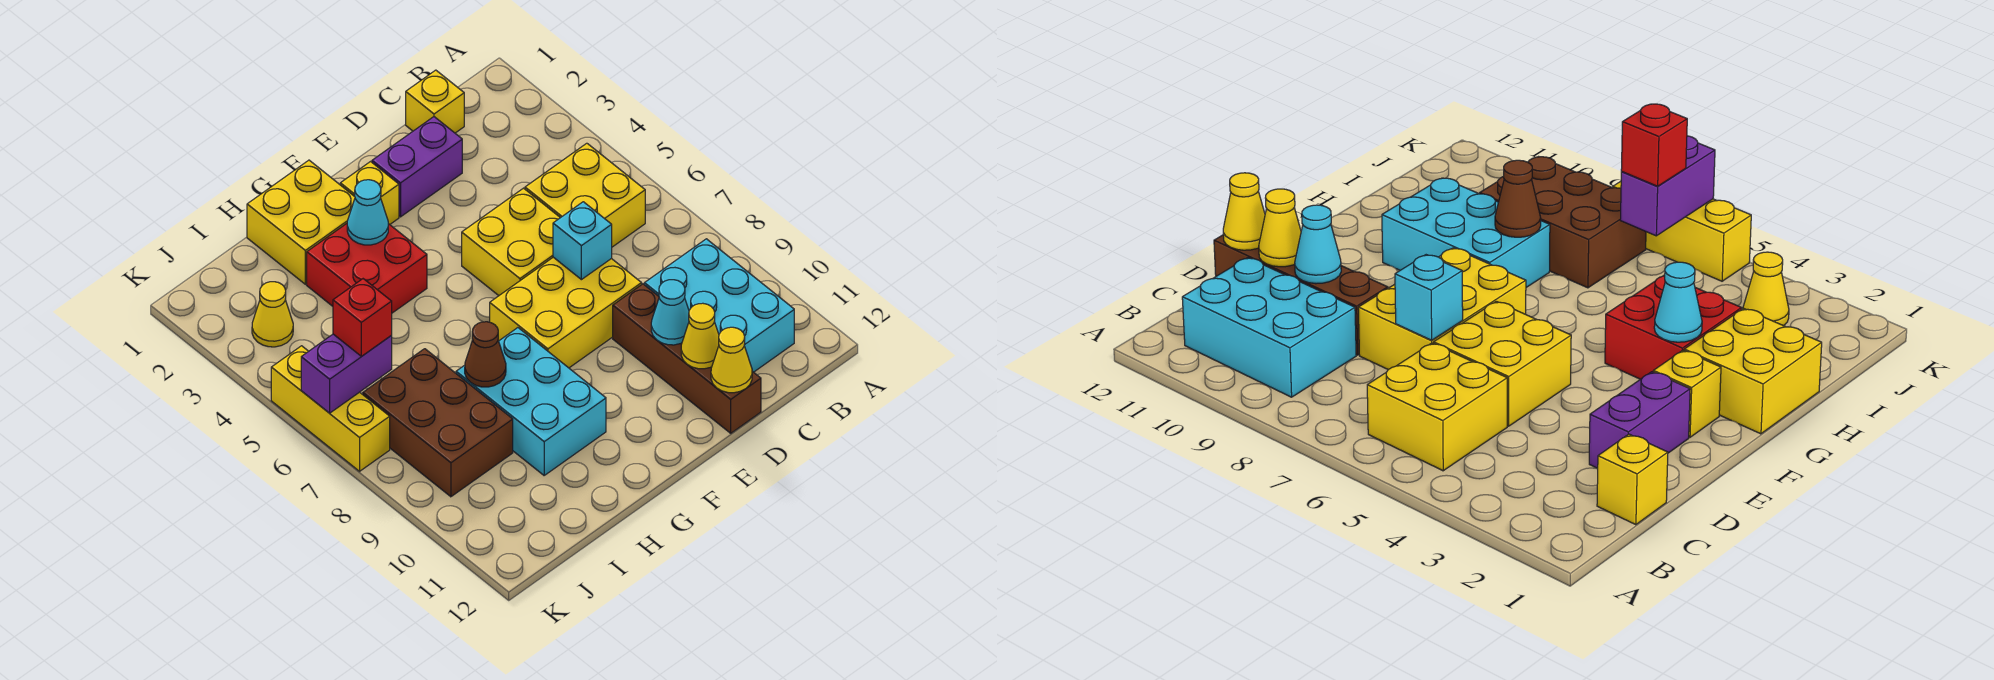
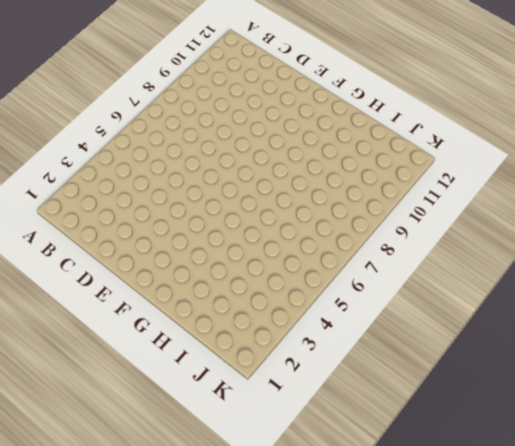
none -> yellow 2x2 brick [525,143,645,247]
none -> cyan 2x3 brick [644,239,794,372]
none -> yellow 1x1 brick [406,70,464,133]

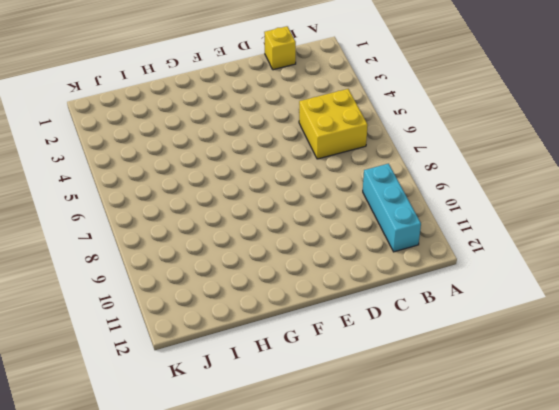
cyan 1x3 brick [363,164,421,252] -> cyan 2x3 brick [644,239,794,372]
none -> purple 1x2 brick [372,117,462,217]
none -> yellow 2x2 brick [462,188,560,296]
none -> yellow 2x3 brick [490,257,642,368]

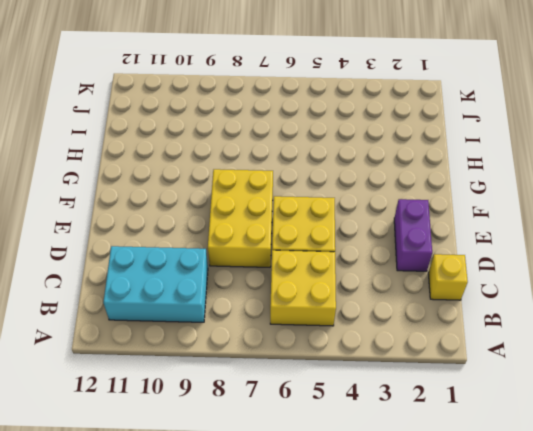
none -> brown 1x4 brick [613,284,761,433]
none -> yellow 1x1 brick [340,162,399,224]
none -> yellow 2x2 brick [247,160,355,284]

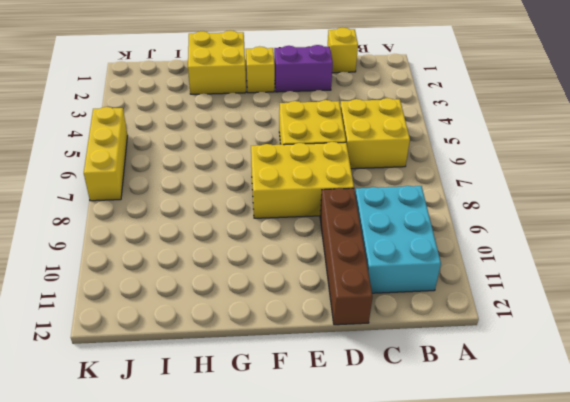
none -> red 2x2 brick [307,224,427,313]
none -> cyan 2x3 brick [456,328,606,475]
none -> brown 2x3 brick [363,349,513,497]

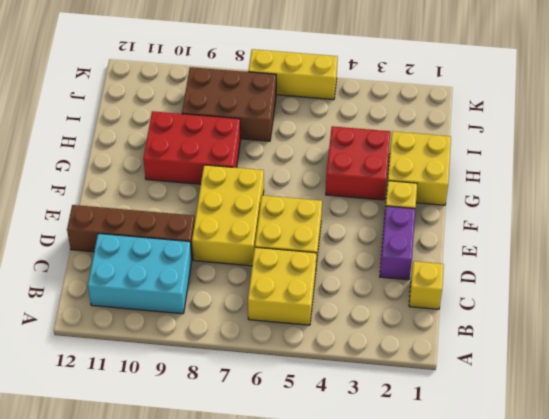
red 2x3 brick [143,111,241,184] -> cyan 2x3 brick [456,328,606,475]
none -> yellow 1x1 cone [252,282,293,347]
none -> cyan 1x1 brick [553,202,612,280]
none -> cyan 1x1 cone [651,280,689,345]

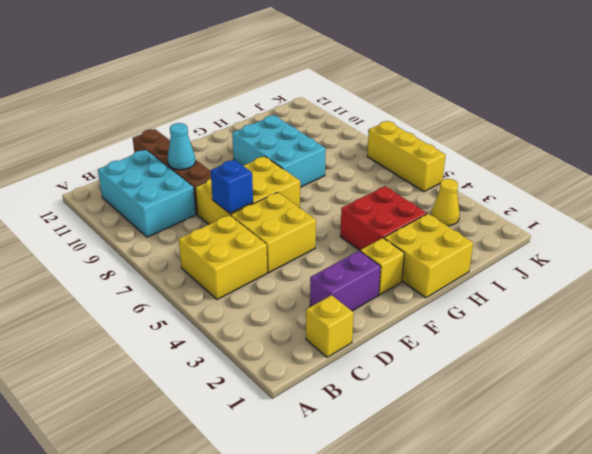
blue 1x1 brick [211,160,253,213] -> cyan 1x1 brick [553,202,612,280]
none -> brown 2x3 brick [363,349,513,497]
none -> yellow 1x1 cone [681,303,719,369]
none -> yellow 1x1 cone [711,327,752,393]

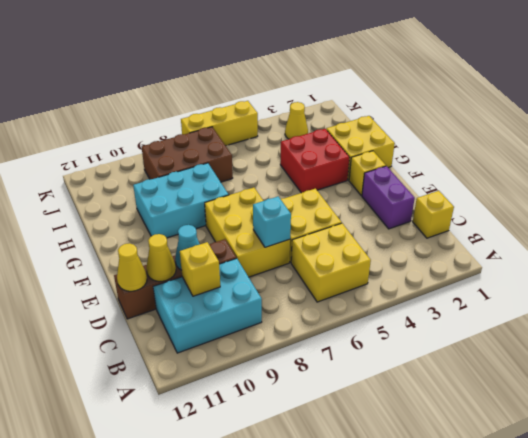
yellow 1x1 brick [180,242,220,296] -> none
none -> cyan 1x1 cone [347,180,388,245]
none -> brown 1x1 cone [465,322,506,387]
none -> purple 1x2 brick [301,334,392,413]

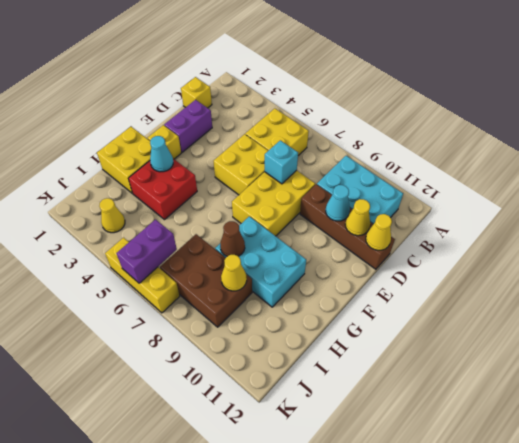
yellow 1x1 cone [221,255,247,291] -> none
none -> red 1x1 brick [333,279,392,356]

